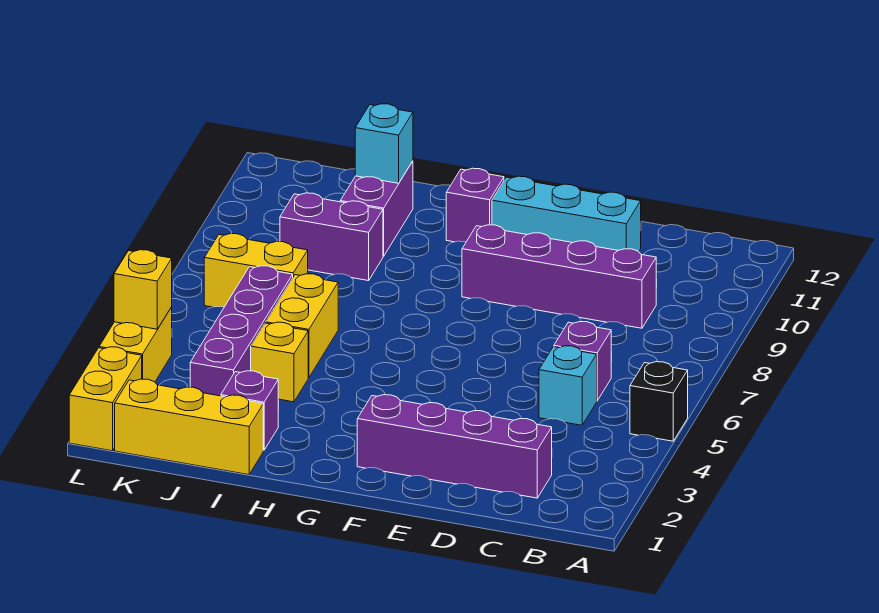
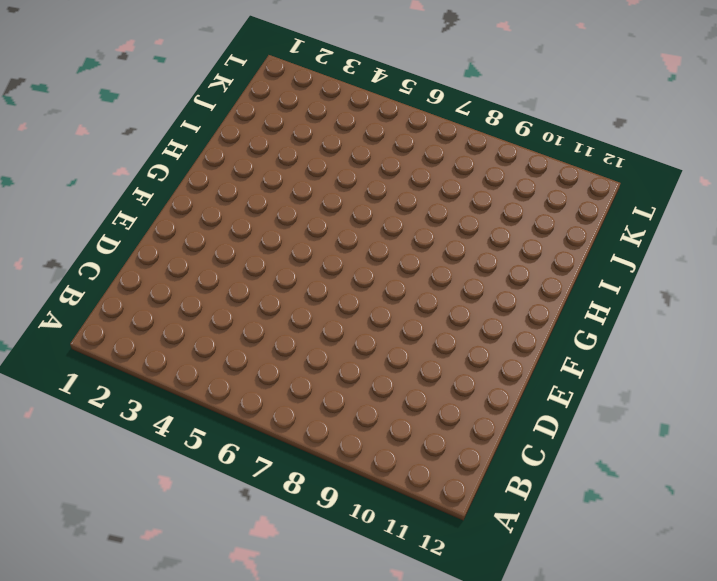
none -> black 1x1 brick [630,362,688,441]
none -> purple 1x4 brick [357,395,552,498]
none -> cyan 1x1 brick [539,346,597,425]

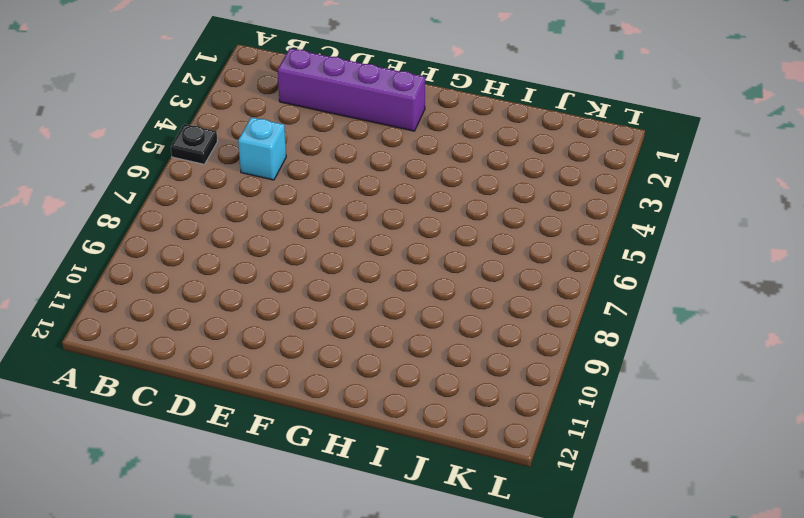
black 1x1 plate [171,124,217,164] -> black 1x1 brick [630,362,688,441]
none -> purple 1x1 brick [554,322,611,401]
none -> purple 1x4 brick [462,225,656,328]
none -> cyan 1x3 brick [492,176,641,251]

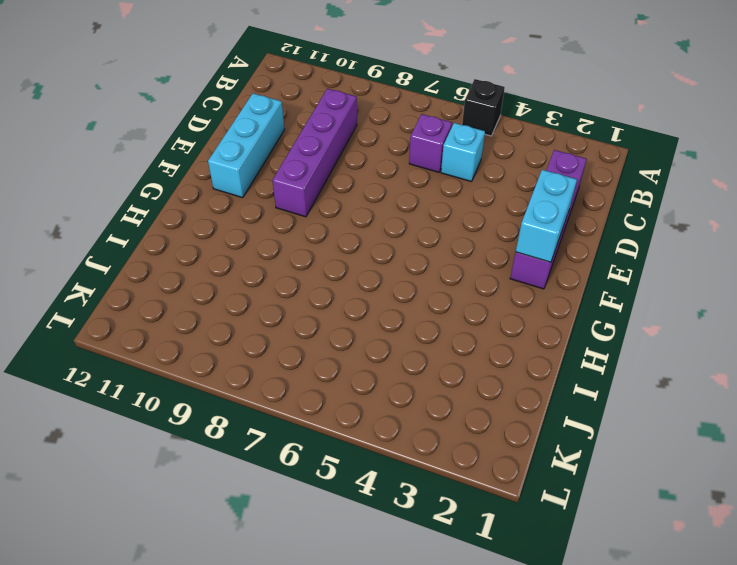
cyan 1x2 brick [516,170,577,262] -> none
none -> purple 1x1 brick [446,168,504,242]
none -> yellow 1x3 brick [115,379,263,475]
none -> purple 1x1 brick [221,371,278,450]

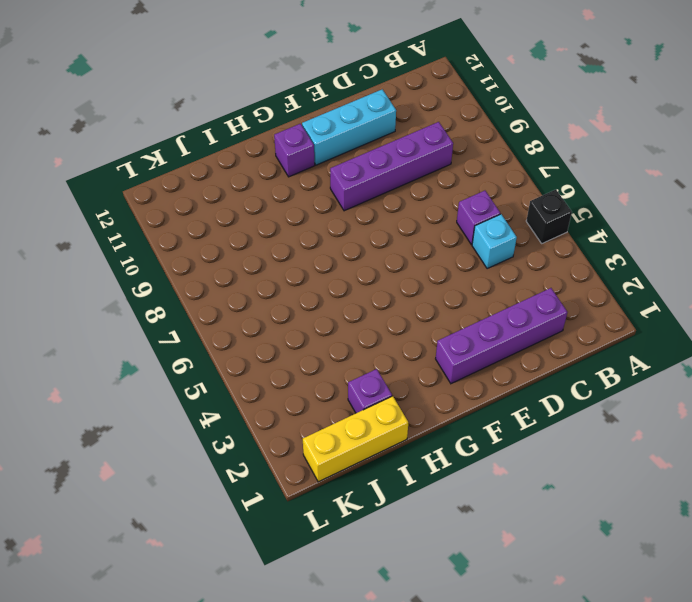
none -> yellow 1x1 brick [251,322,308,402]
none -> yellow 1x2 brick [266,274,338,378]
none -> purple 1x2 brick [280,193,383,281]

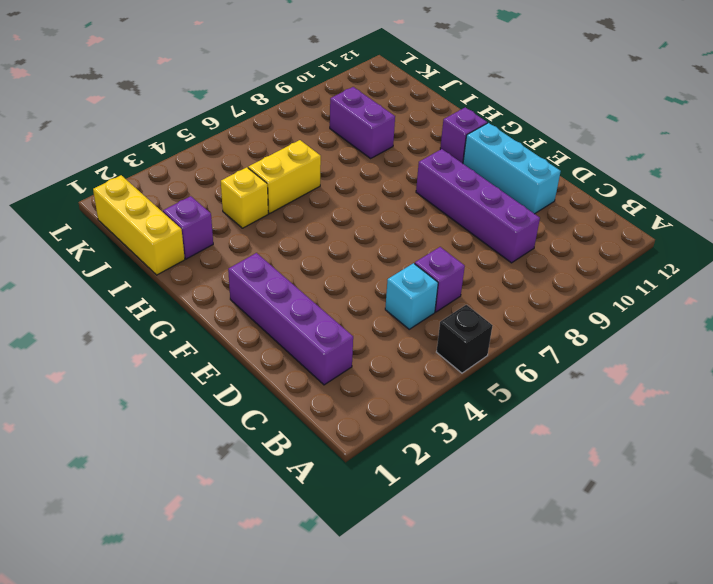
none -> purple 1x2 brick [340,161,413,256]
none -> purple 1x4 brick [190,266,293,396]
none -> yellow 1x2 brick [204,233,308,307]

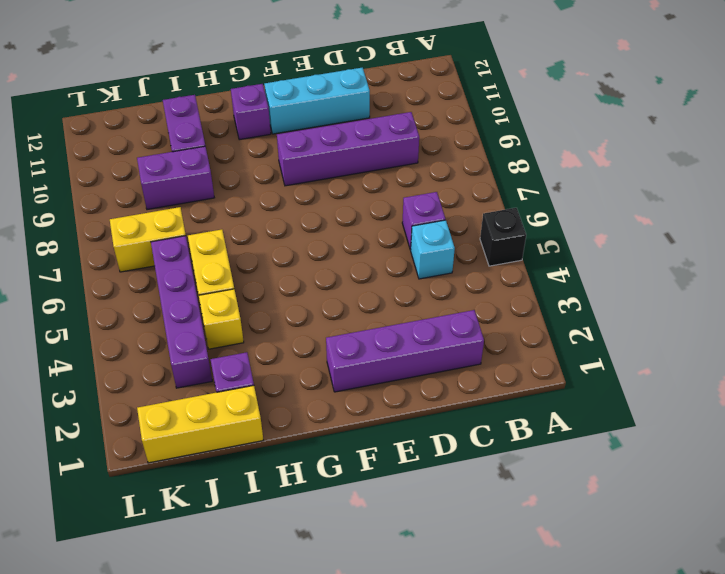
none -> yellow 1x2 brick [69,347,142,451]
none -> yellow 1x2 brick [99,307,172,382]
none -> cyan 1x1 brick [355,104,413,183]

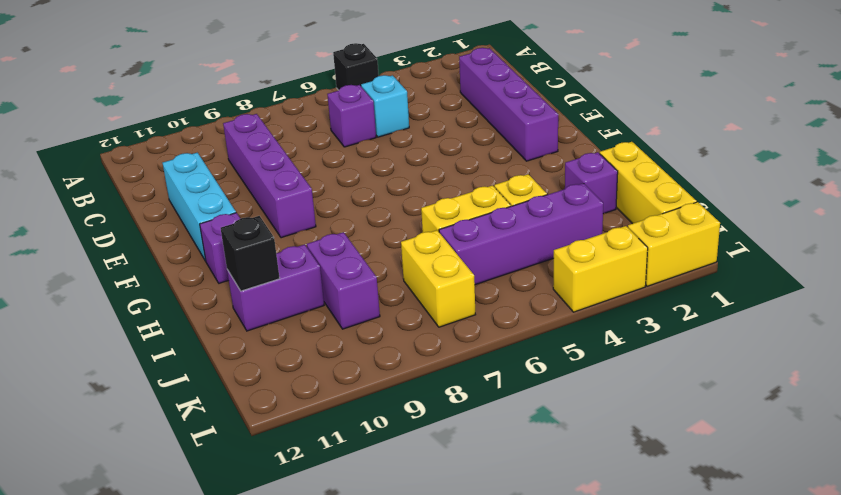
black 1x1 brick [221,216,280,291] -> cyan 1x1 brick [355,104,413,183]
none -> yellow 1x1 brick [114,250,172,329]

